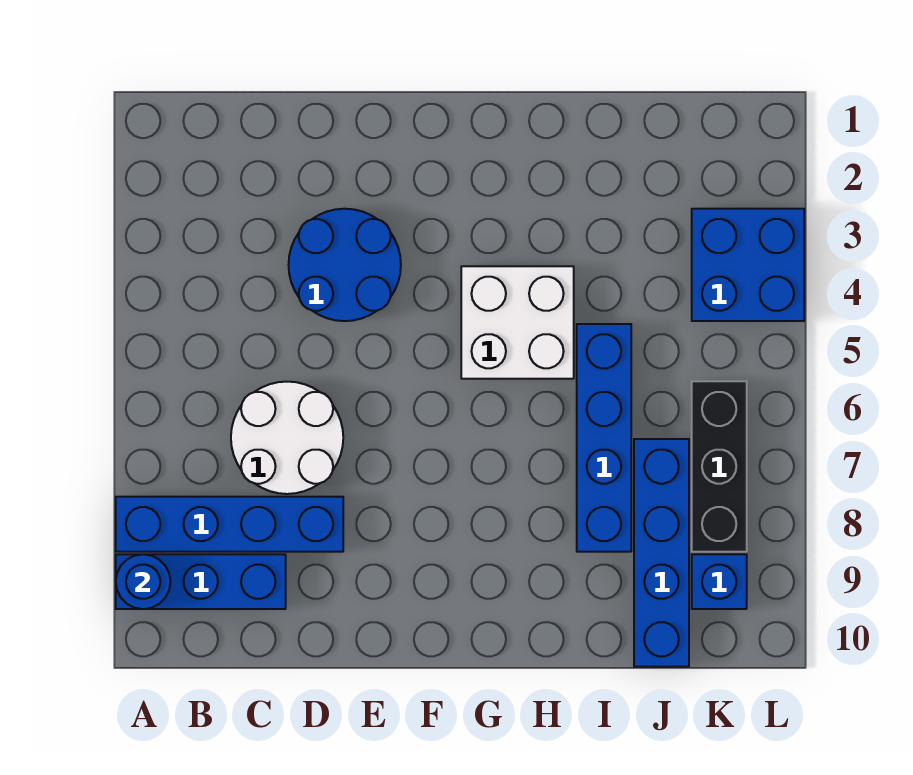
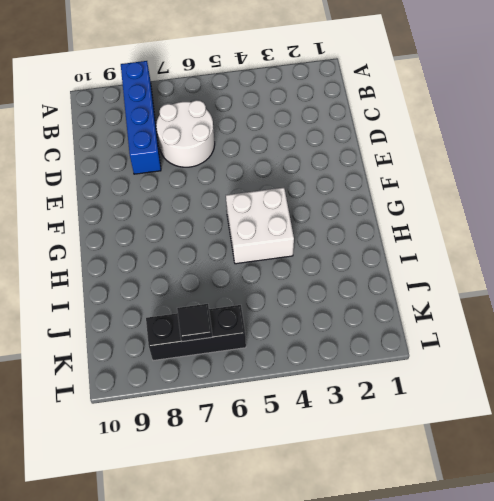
black 1x1 tile [177,304,213,342] -> none
none -> blue 1x3 brick [116,554,286,609]
none -> blue 2x2 round brick [289,209,401,321]

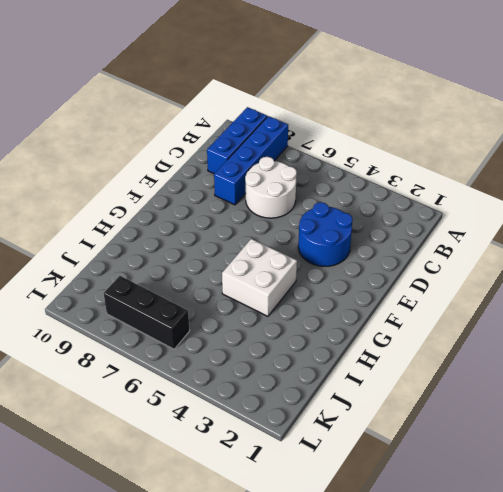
none -> blue 1x4 brick [577,324,631,552]
none -> blue 1x4 brick [634,439,689,667]

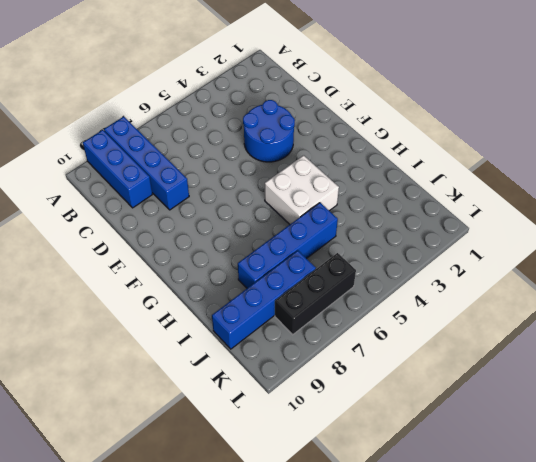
none -> white 2x2 round brick [231,382,343,494]
none -> blue 2x2 brick [692,209,804,321]

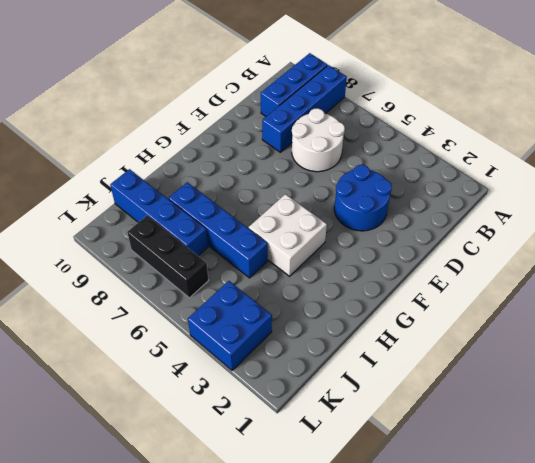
none -> blue 1x1 brick [692,554,747,609]
none -> blue 1x1 round brick [116,554,170,609]

